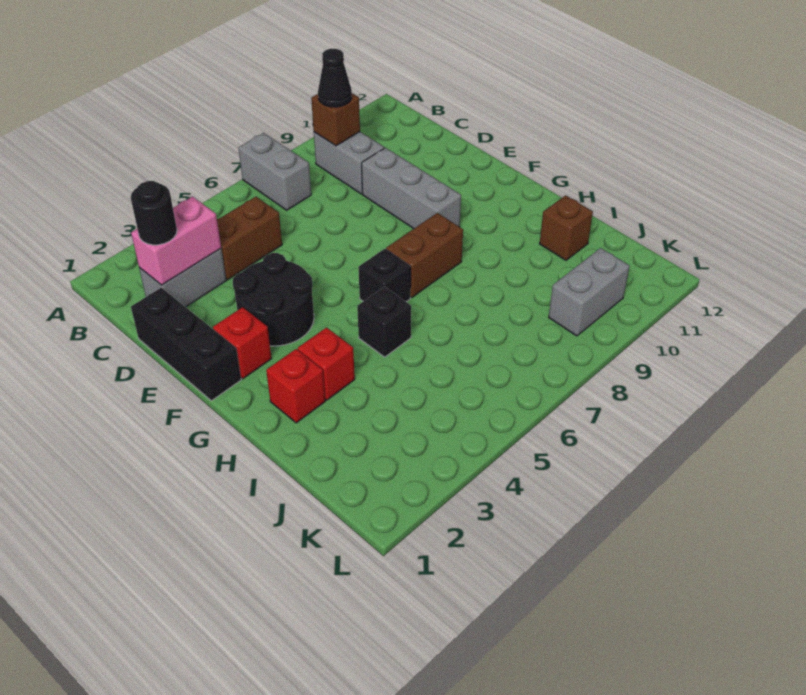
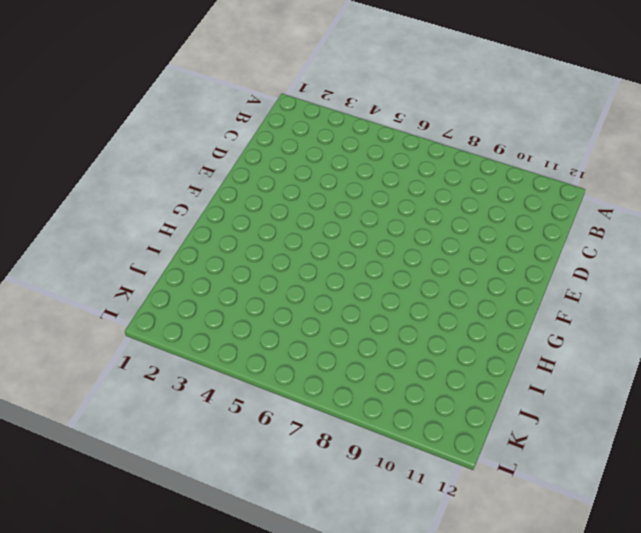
none -> grey 1x2 brick [239,133,311,210]
none -> grey 1x2 brick [314,132,384,194]
none -> grey 1x2 brick [139,249,226,307]

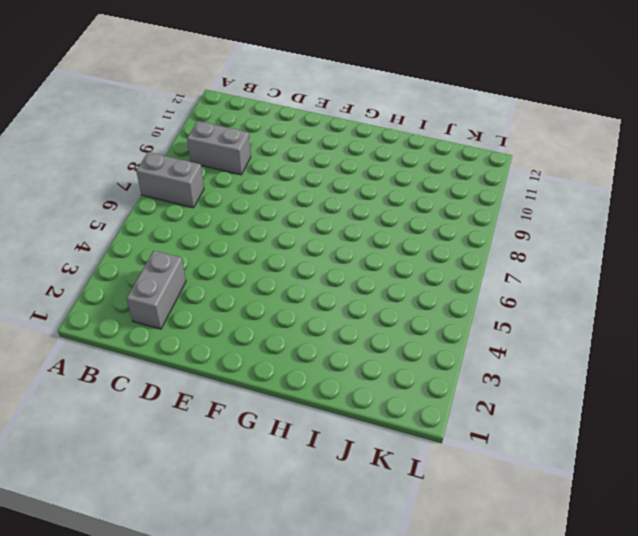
none -> brown 1x2 brick [217,197,282,280]
none -> black 1x3 brick [131,288,241,401]
none -> grey 1x3 brick [362,148,461,229]

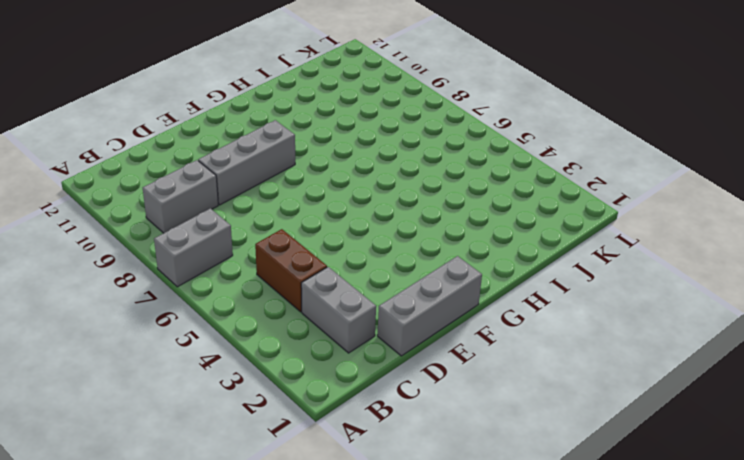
grey 1x3 brick [377,256,482,356] -> black 1x3 brick [131,288,241,401]
none -> black 2x2 round brick [233,253,314,346]
none -> red 1x1 brick [213,307,272,379]
none -> black 1x1 brick [358,249,411,302]

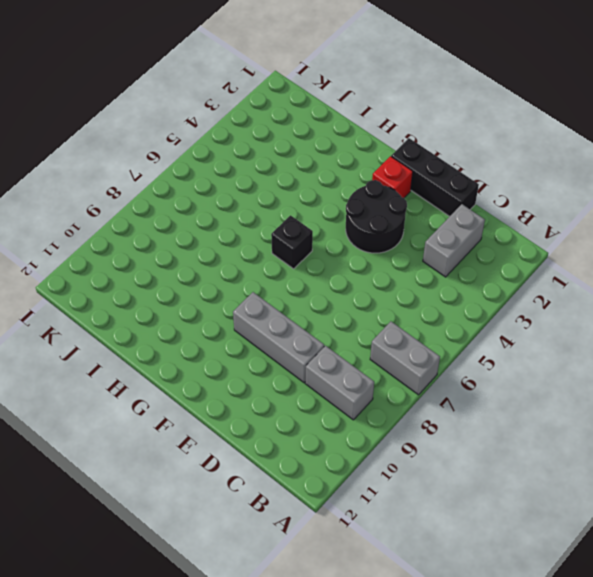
none -> brown 1x2 brick [217,197,282,280]
none -> brown 1x2 brick [386,213,463,298]
none -> red 1x1 brick [266,349,325,423]

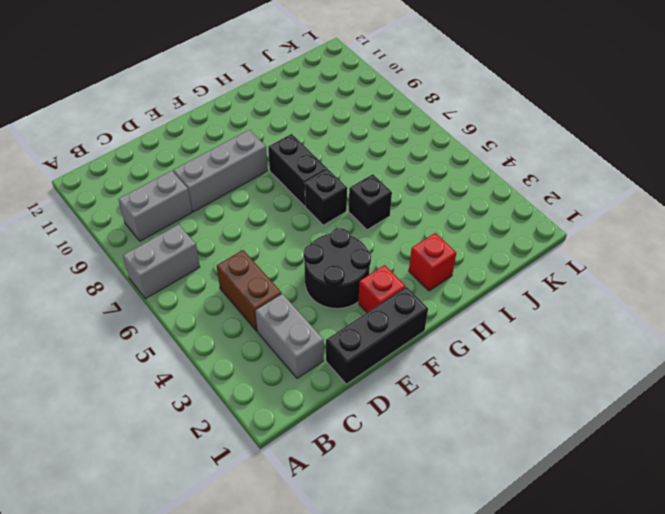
black 1x2 brick [268,134,328,206] -> brown 1x2 brick [386,213,463,298]
none -> red 1x1 brick [298,328,355,400]
none -> brown 1x1 brick [540,195,593,260]
none -> grey 1x2 brick [549,248,630,336]

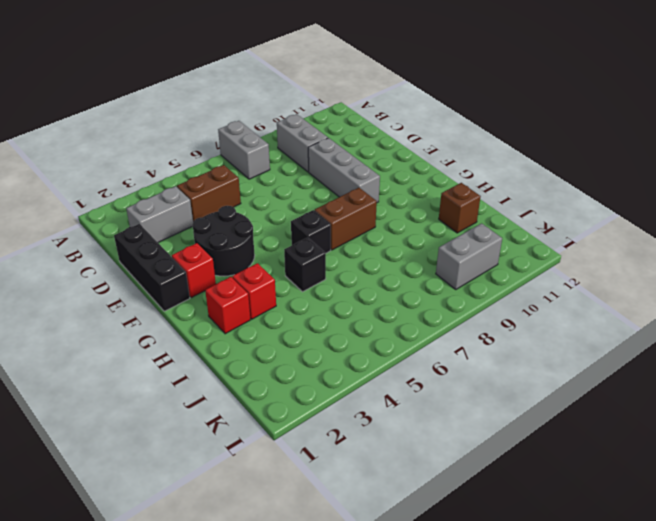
none -> brown 1x1 brick [311,94,360,146]
none -> pink 1x2 brick [131,197,221,285]
none -> black 1x1 cone [318,49,352,107]

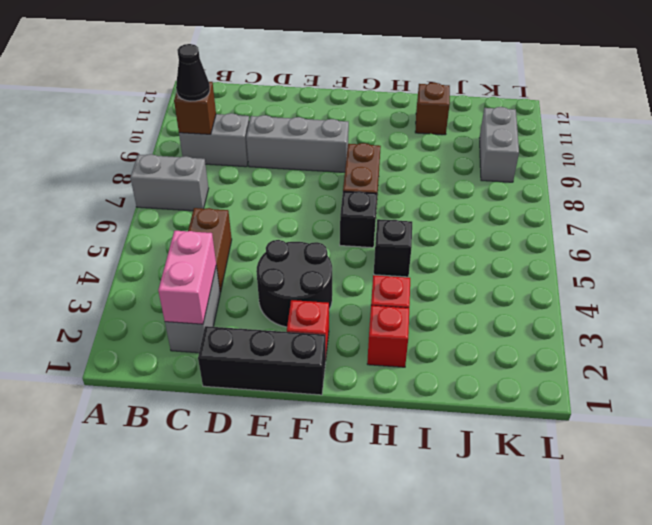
none -> black 1x1 round brick [131,181,177,245]

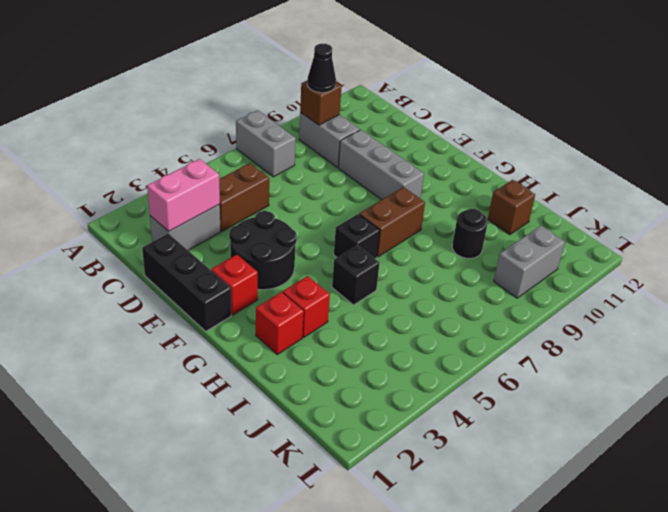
black 1x1 round brick [452,209,488,258] -> black 1x1 round brick moved to [131,181,177,245]

